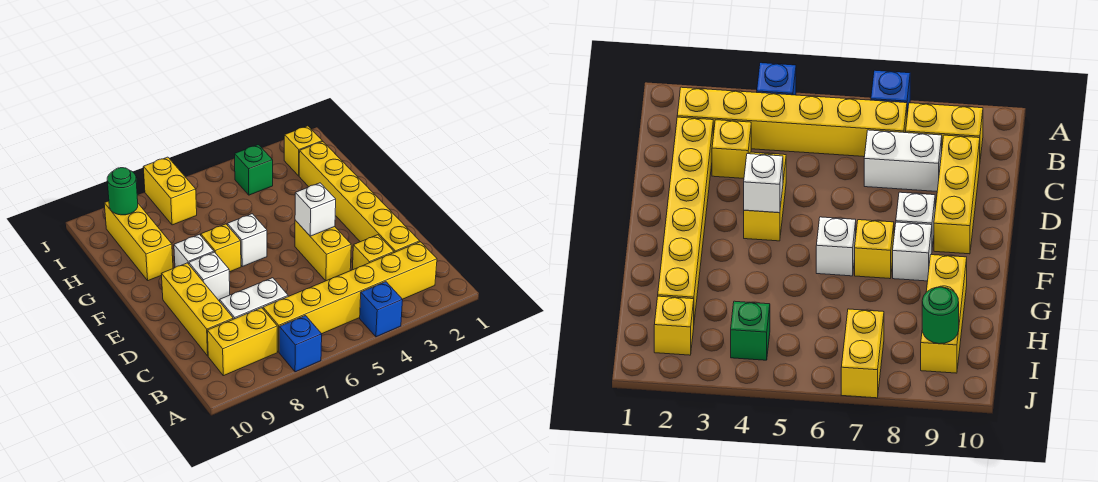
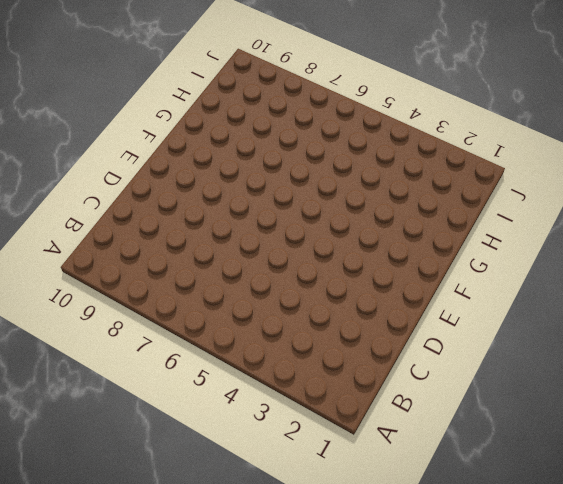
none -> blue 1x1 brick [360,282,403,337]
none -> blue 1x1 brick [279,316,322,372]
none -> yellow 1x6 brick [263,242,437,352]

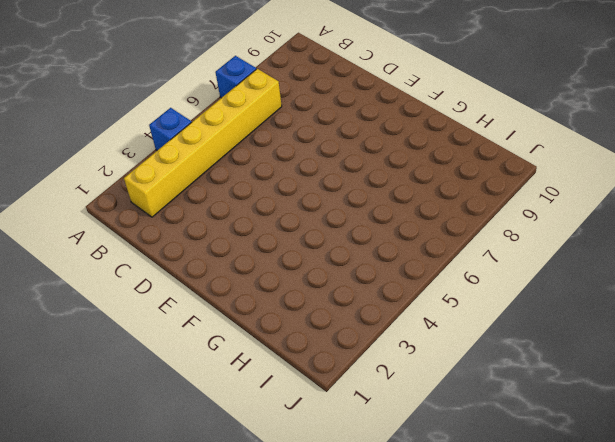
none -> yellow 1x2 brick [207,308,277,376]
none -> yellow 1x6 brick [299,141,420,253]
none -> yellow 1x1 brick [352,235,394,270]

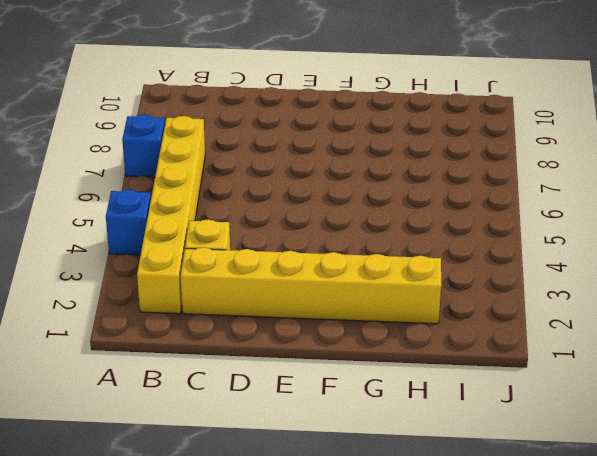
none -> yellow 1x2 brick [207,308,277,376]
none -> white 1x2 brick [220,278,288,319]
none -> yellow 1x3 brick [162,263,233,356]

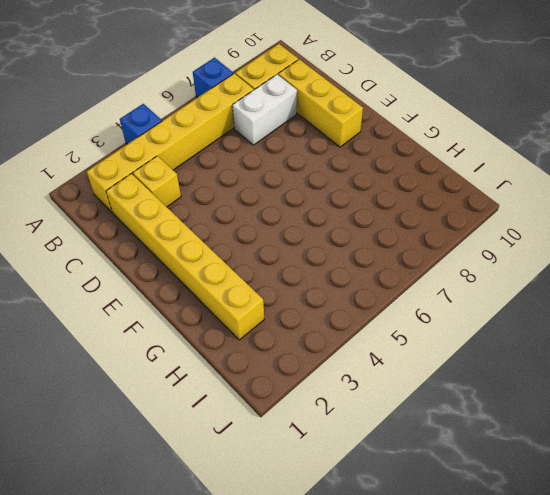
none -> yellow 1x2 brick [295,220,351,281]
none -> white 1x1 brick [189,252,230,300]
none -> white 1x1 brick [227,214,267,267]

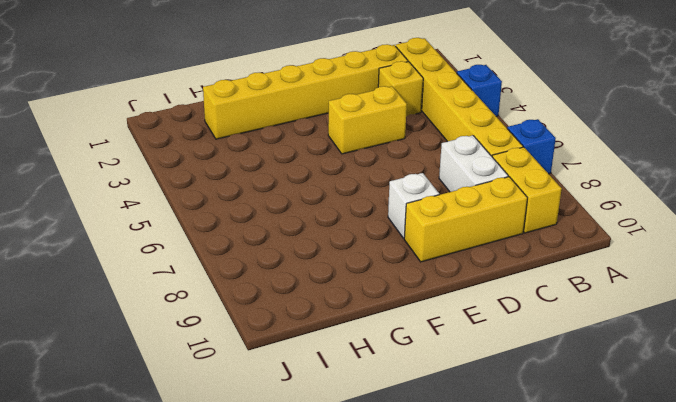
none -> white 1x1 brick [227,214,267,267]
none -> yellow 1x1 brick [201,224,241,272]
none -> white 1x1 brick [174,234,214,267]

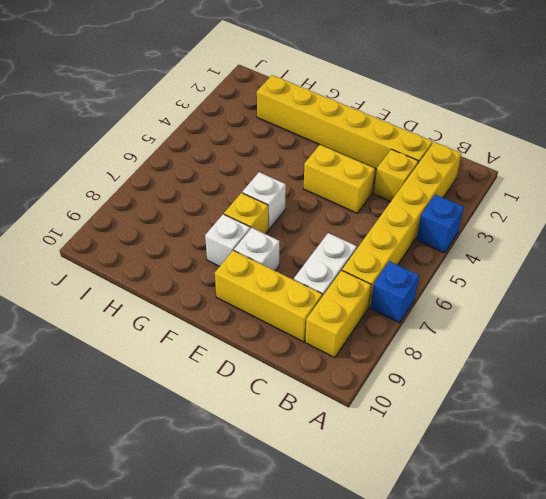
none -> yellow 1x3 brick [104,201,173,281]
none -> yellow 1x1 brick [284,126,322,176]
none -> green 1x1 brick [235,145,273,195]

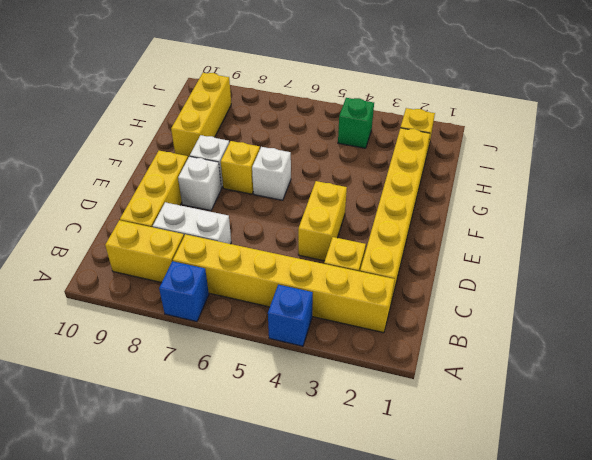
none -> yellow 1x2 brick [143,157,197,225]
none -> white 1x1 brick [295,183,336,236]
none -> green 1x1 round brick [107,168,138,215]

